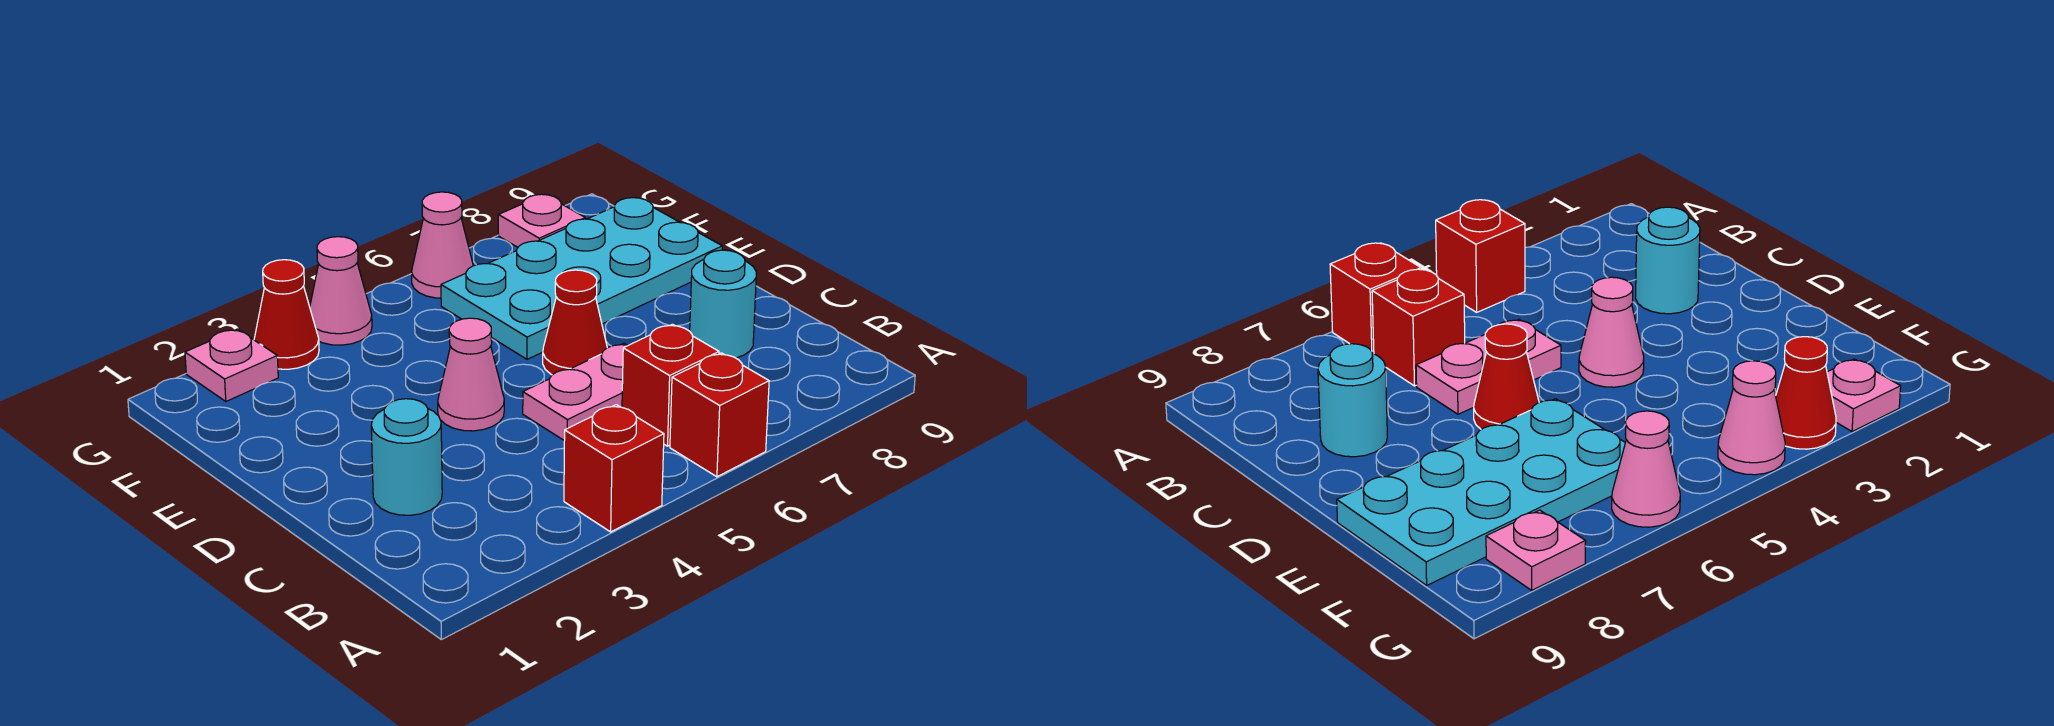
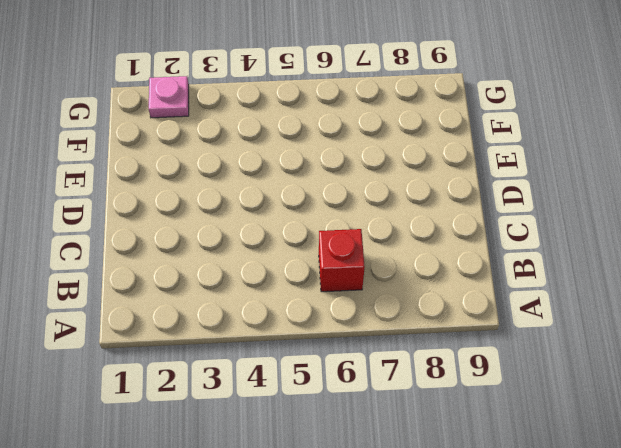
none -> red 1x1 brick [564,405,664,532]
none -> red 1x1 brick [670,353,769,477]
none -> cyan 1x1 round brick [371,399,442,515]

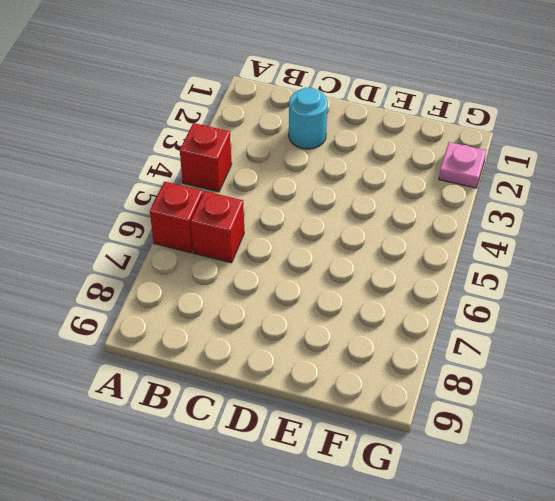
none -> pink 1x2 plate [523,343,628,441]
none -> cyan 1x1 round brick [690,250,756,358]
none -> pink 1x1 cone [438,318,504,431]

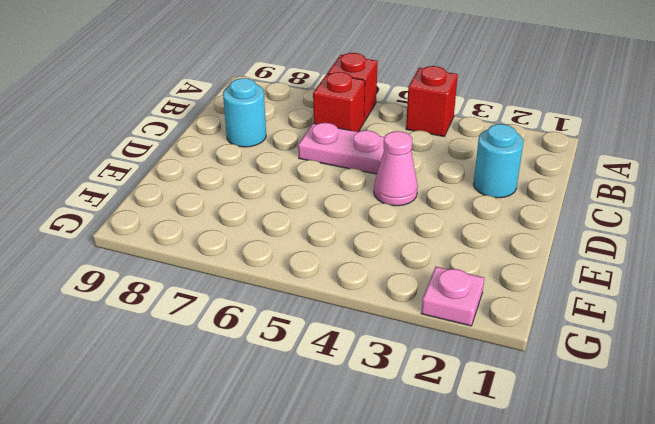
none -> red 1x1 cone [543,270,607,375]
none -> cyan 2x4 plate [441,198,722,359]
none -> red 1x1 cone [254,260,319,369]

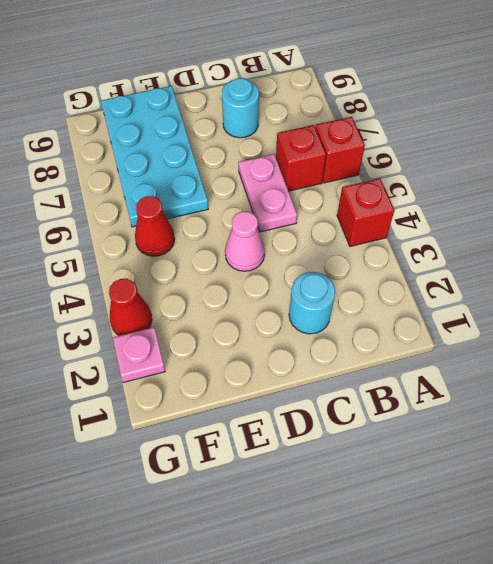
red 1x1 cone [135,196,175,256] -> red 1x1 cone moved to [543,270,607,375]
none -> pink 1x1 cone [310,237,372,345]
none -> pink 1x1 cone [412,192,473,298]
none -> pink 1x1 plate [498,194,585,247]

